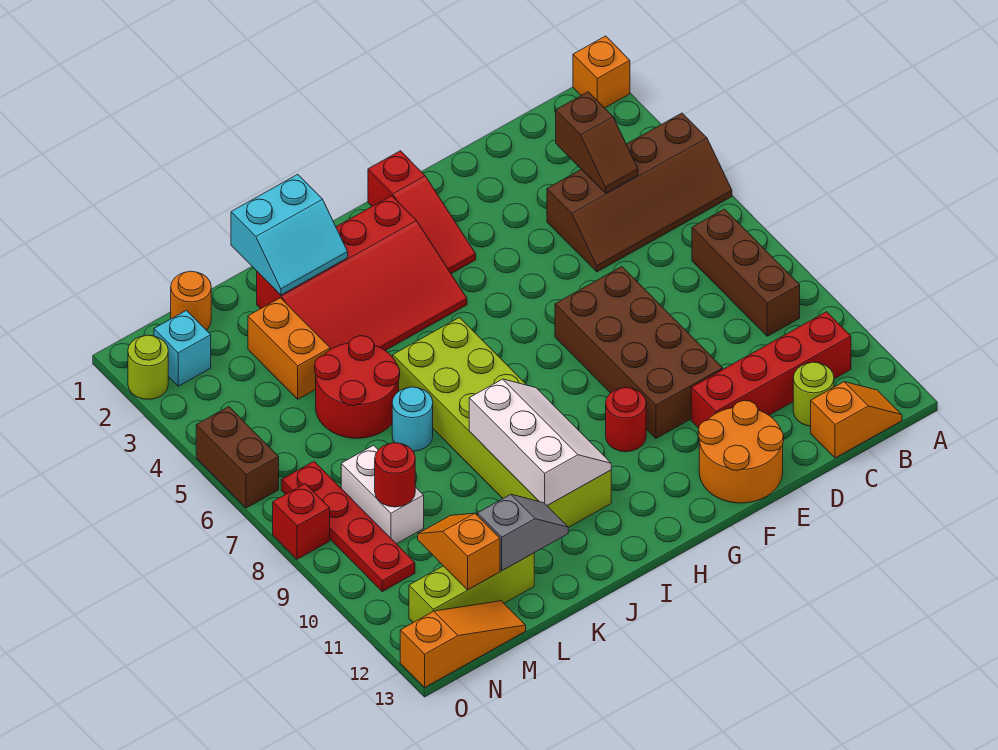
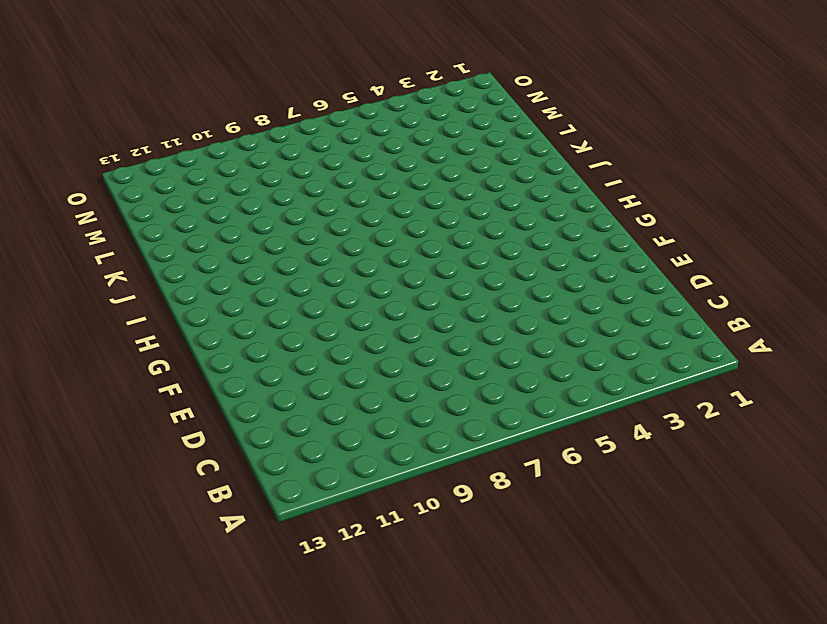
none -> orange 1x1 brick [573,36,630,108]
none -> brown 2x4 slope [547,113,732,272]
none -> brown 1x3 brick [692,209,800,336]
none -> red 1x4 brick [691,312,851,428]

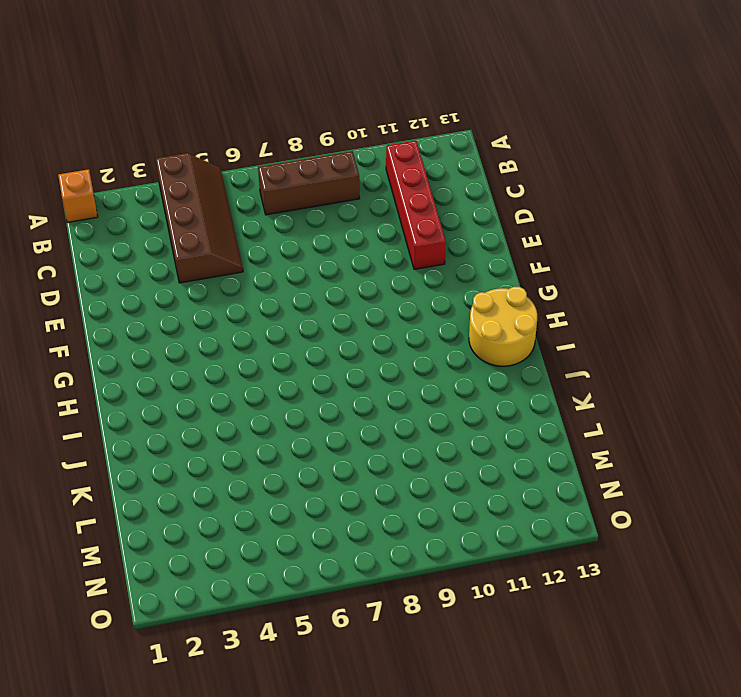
yellow 2x2 round brick [469,287,537,366] -> none
none -> orange 1x2 slope [811,382,902,458]
none -> lime 1x1 round brick [793,362,834,426]
none -> brown 2x4 brick [555,267,723,438]
none -> orange 2x2 round brick [698,401,784,503]

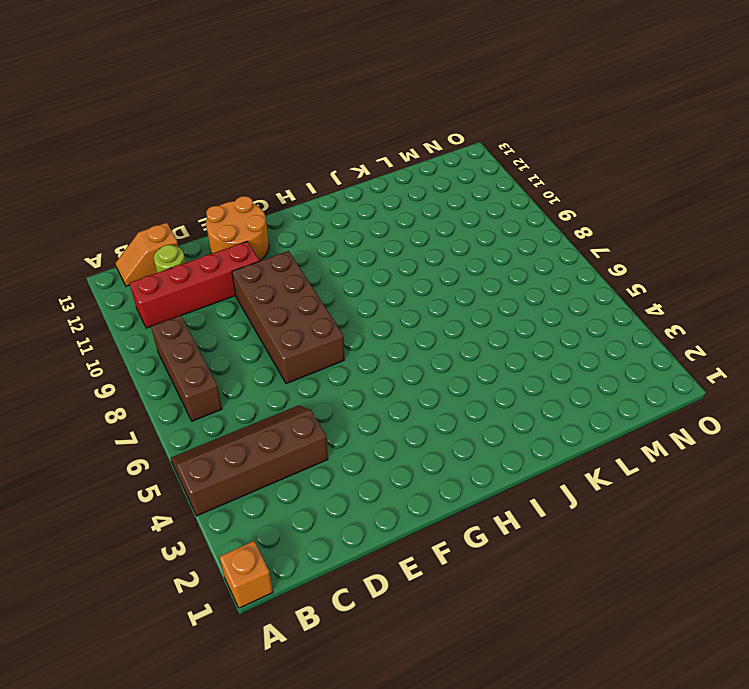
none -> red 1x3 slope [368,151,476,274]
none -> red 1x1 round brick [606,387,646,452]
none -> red 3x4 slope [257,196,467,351]
none -> lime 2x6 brick [393,317,611,527]

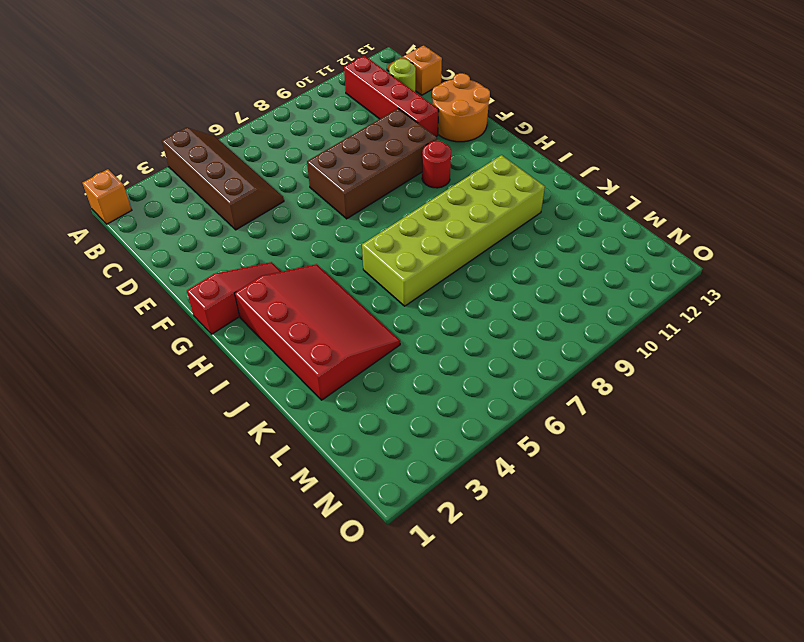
none -> brown 1x3 brick [692,209,800,336]
none -> red 2x2 round brick [315,336,400,438]
none -> cyan 1x1 round brick [392,387,433,451]
none -> orange 1x2 brick [248,298,330,399]

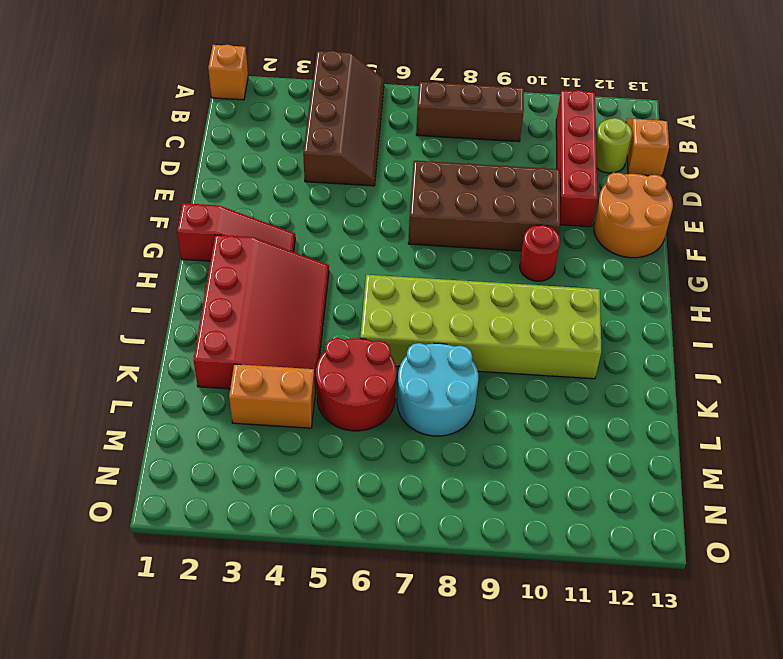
cyan 2x2 round brick [397,343,479,436] -> cyan 1x1 round brick [392,387,433,451]
none -> lime 1x3 brick [409,553,534,622]
none -> orange 1x1 round brick [171,271,211,330]
none -> white 1x2 brick [341,445,424,544]
none -> orange 1x3 slope [400,601,526,687]

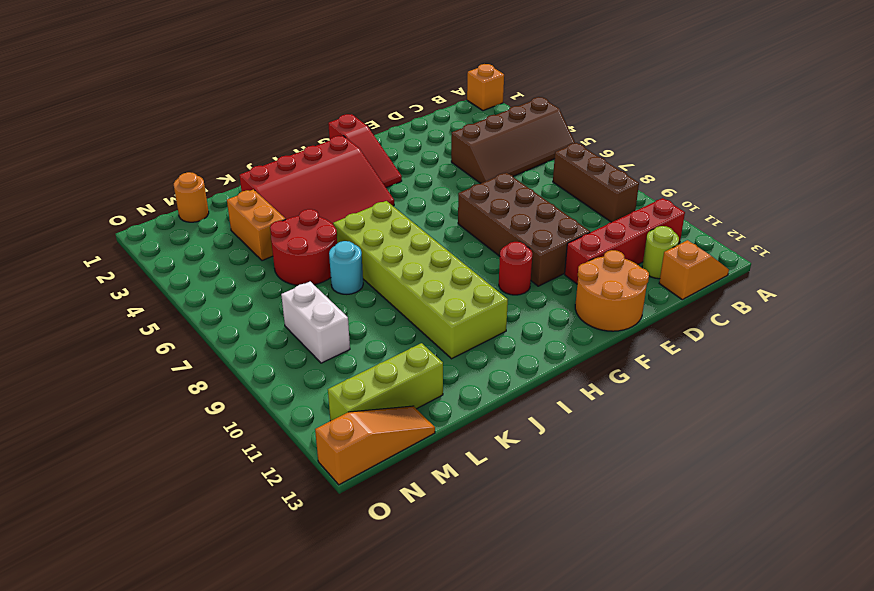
none -> cyan 1x1 brick [154,310,211,386]
none -> red 1x4 plate [281,461,415,591]
none -> lime 1x1 round brick [128,335,168,399]
none -> brown 1x2 brick [196,407,279,508]

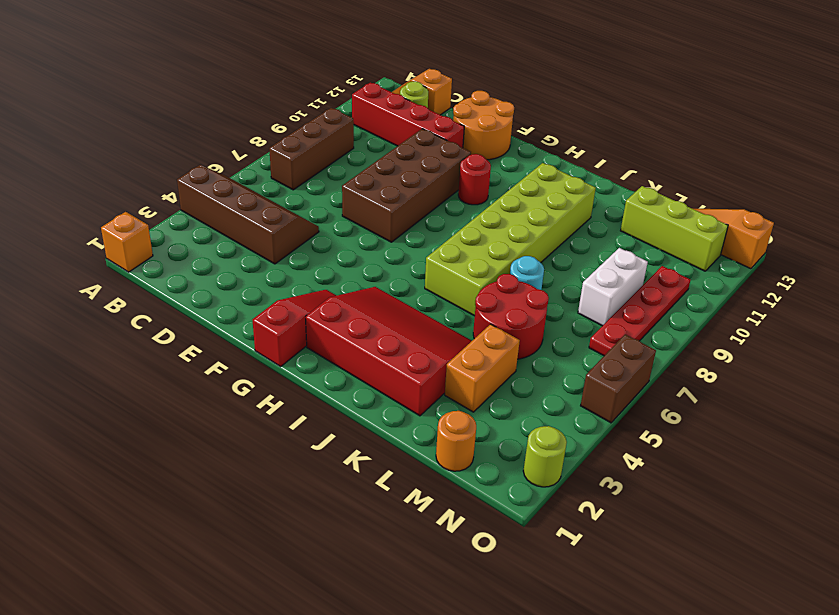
none -> cyan 1x1 brick [154,310,211,386]
none -> red 1x1 brick [273,484,330,559]
none -> brown 1x2 slope [556,92,638,193]
none -> white 2x3 slope [469,379,611,506]

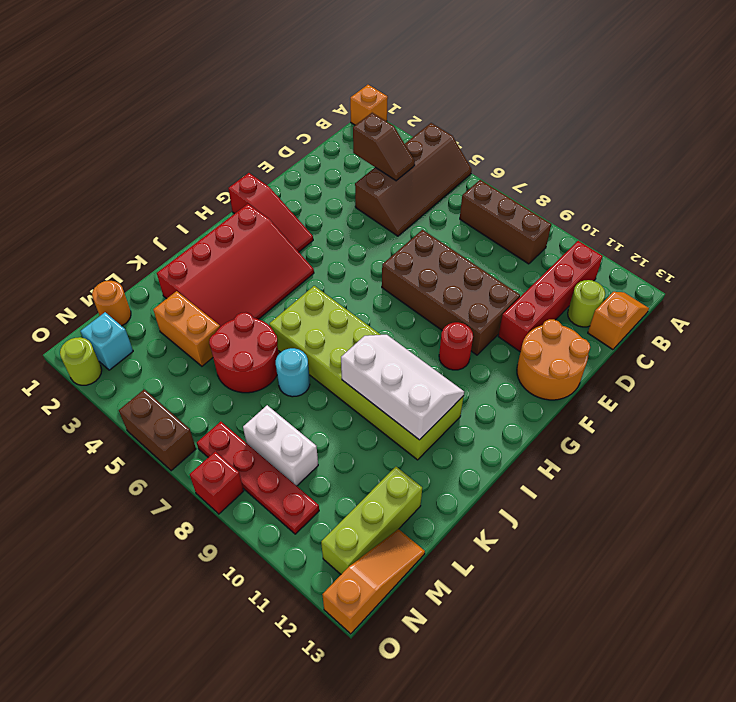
none -> cyan 2x2 slope [231,174,348,295]
none -> grey 1x2 slope [477,494,568,571]
none -> red 1x1 round brick [375,443,415,507]
none -> orange 1x2 slope [418,513,500,590]

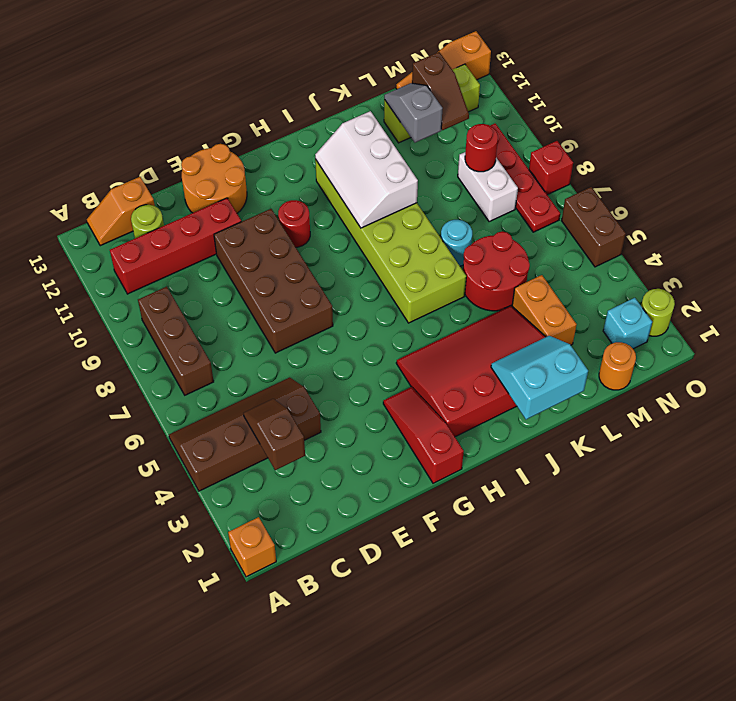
grey 1x2 slope [384,83,443,143] -> grey 1x2 slope turned to [477,494,568,571]
brown 1x2 slope [412,52,469,130] -> orange 1x2 slope [418,513,500,590]

